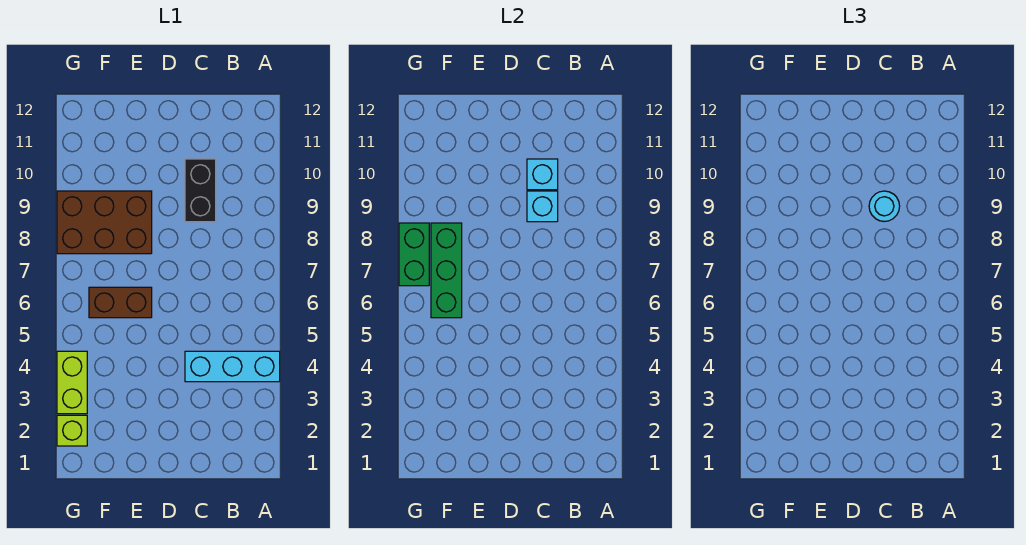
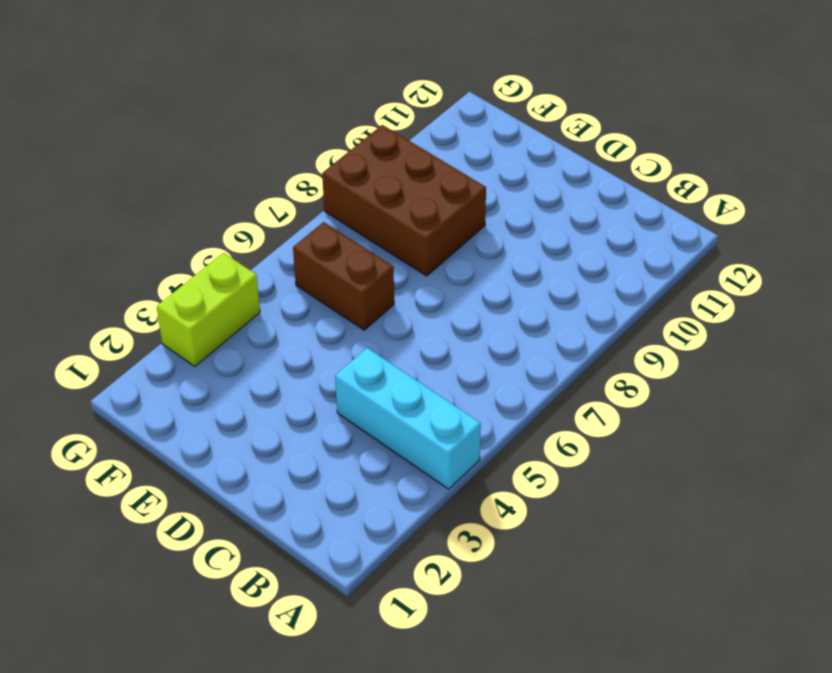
none -> black 1x2 brick [185,159,216,222]
none -> lime 1x1 brick [57,415,87,446]

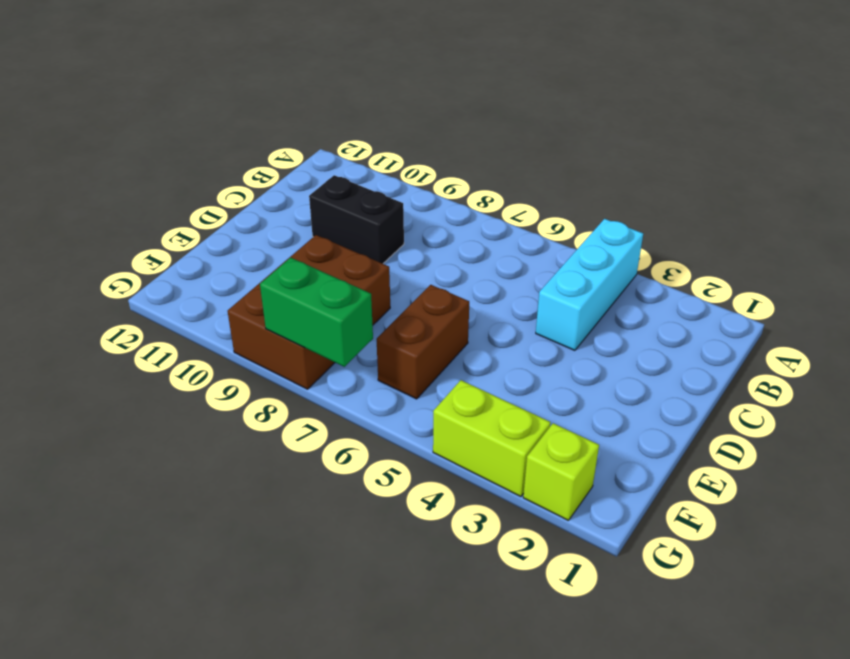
none -> cyan 1x1 brick [527,191,558,222]
none -> cyan 1x1 brick [527,159,558,190]

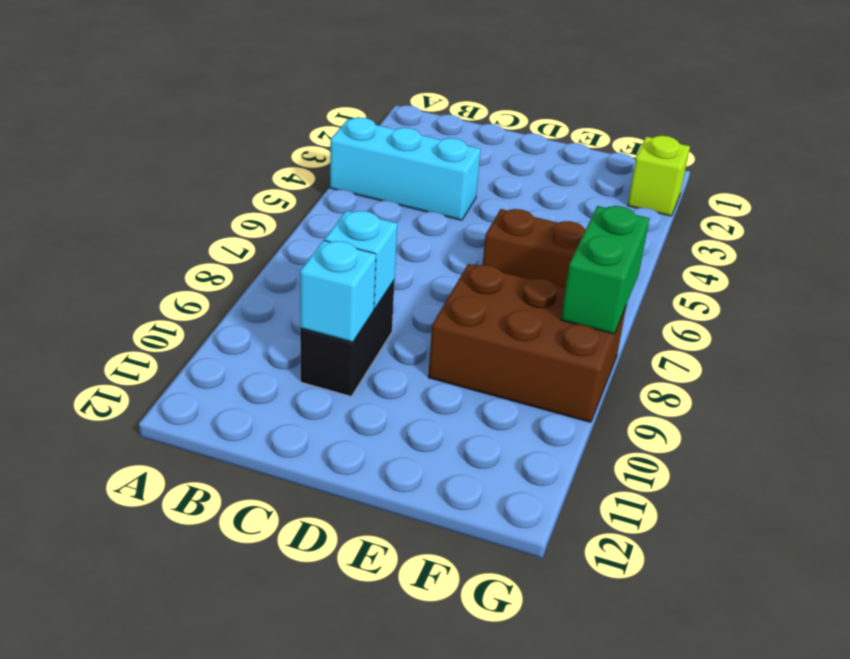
none -> lime 1x2 brick [57,351,87,414]
none -> green 1x3 brick [431,223,462,318]

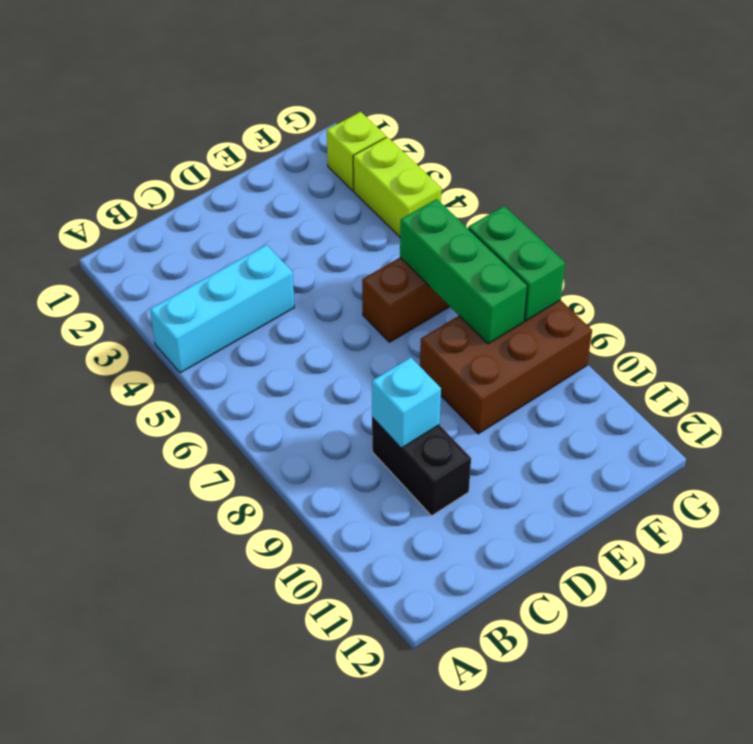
none -> cyan 1x1 brick [527,159,558,190]
none -> cyan 1x1 round brick [869,191,900,222]

